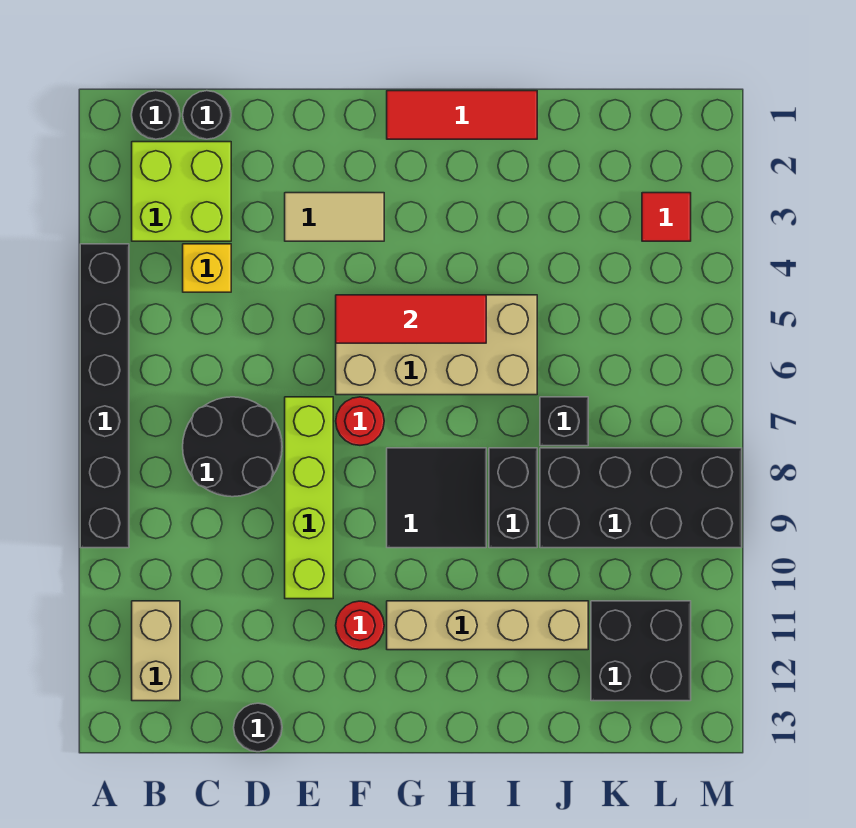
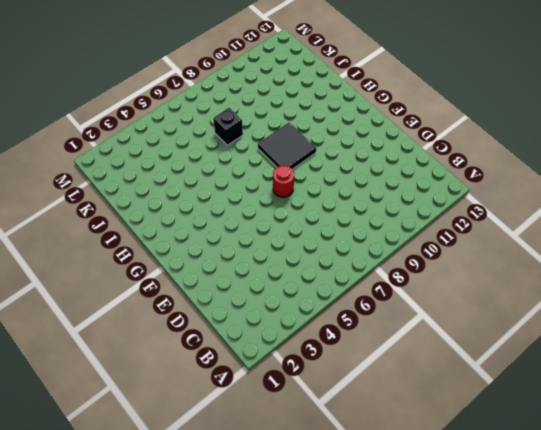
none -> black 1x6 brick [80,244,129,548]
none -> black 1x1 round brick [132,91,180,139]
none -> lime 2x2 brick [132,142,231,241]

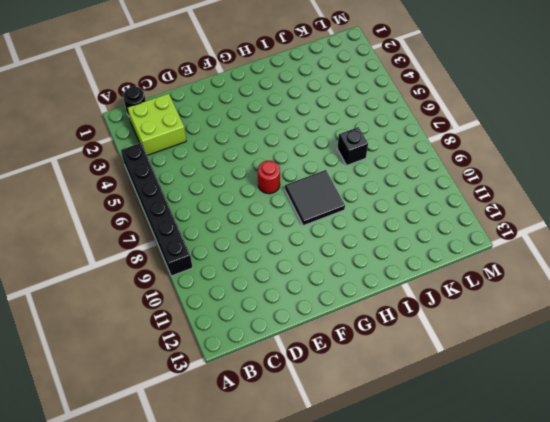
none -> tan 1x2 brick [132,601,180,701]
none -> black 1x1 round brick [183,91,231,139]
none -> yellow 1x1 brick [183,244,231,292]

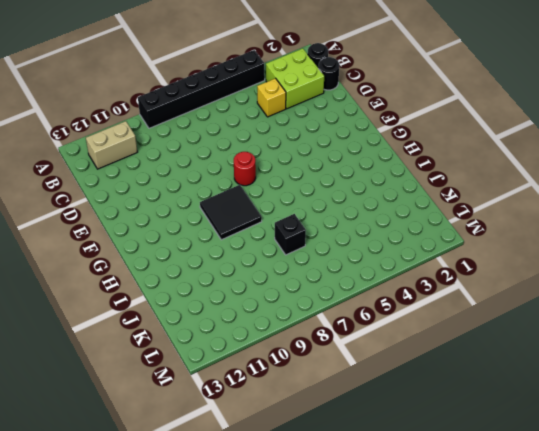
none -> black 2x2 round brick [183,397,282,497]
none -> black 1x1 round brick [234,703,282,752]
none -> tan 1x2 tile [285,193,384,241]

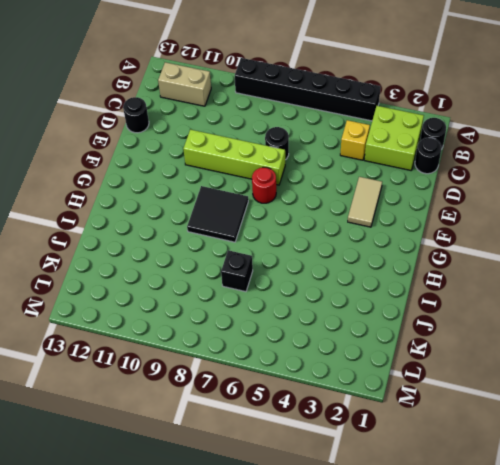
black 1x1 round brick [265,127,289,160] -> black 2x2 round brick [183,397,282,497]
none -> tan 2x4 brick [336,295,537,395]
none -> red 1x1 round brick [336,601,384,650]
none -> red 1x3 tile [387,91,537,139]

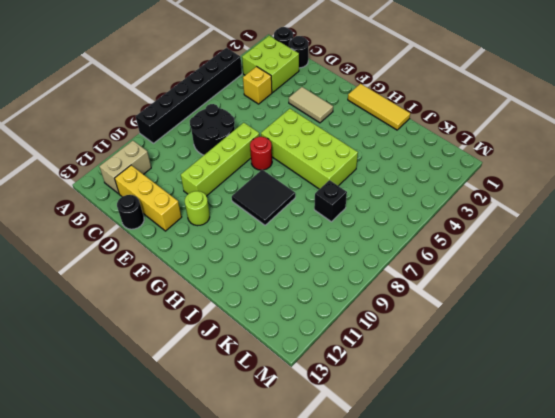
yellow 1x3 brick [115,165,182,231] -> none
lime 2x4 brick [261,109,358,189] -> tan 2x4 brick [336,295,537,395]
lime 1x1 round brick [185,191,210,226] -> red 1x1 round brick [336,601,384,650]
yellow 1x3 tile [348,84,410,130] -> red 1x3 tile [387,91,537,139]
none -> tan 1x4 brick [387,601,588,650]
none -> black 1x2 brick [489,448,537,548]
none -> black 2x4 brick [540,448,742,548]

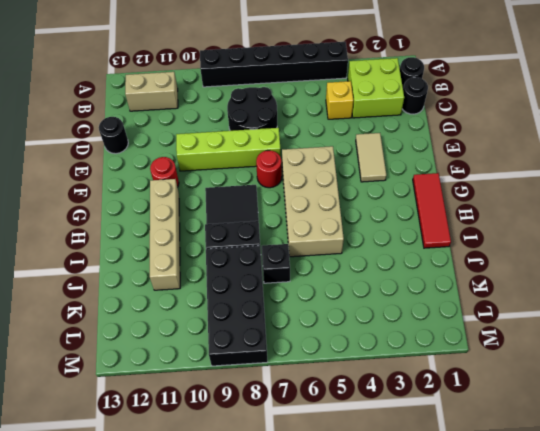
none -> black 2x2 brick [591,601,691,701]
none -> red 1x1 tile [642,193,691,241]
none -> red 1x3 tile [336,295,486,343]

